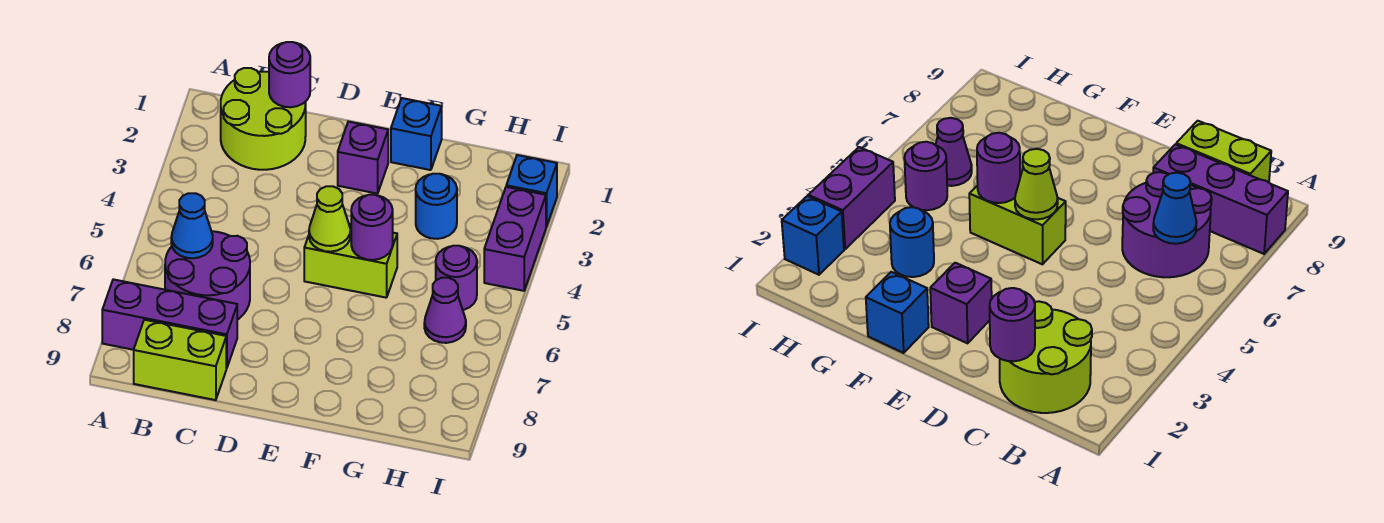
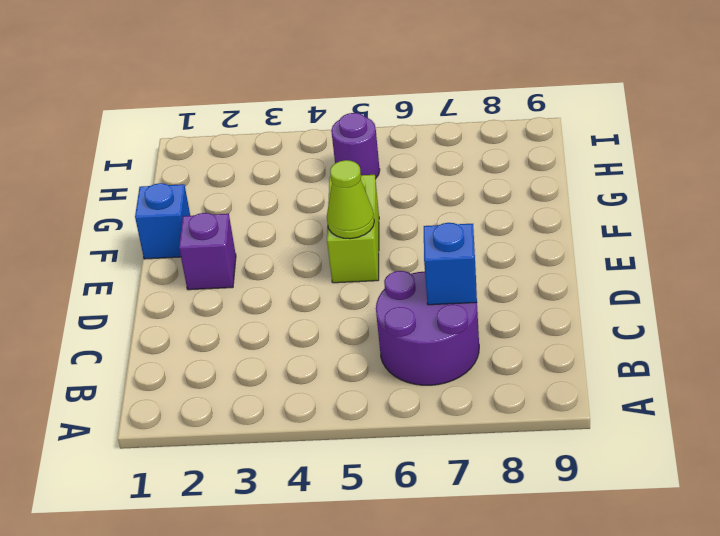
blue 1x1 brick [424,223,477,305] -> blue 1x1 brick moved to [506,155,557,227]
none -> purple 1x3 brick [102,279,237,368]
none -> lime 2x2 round brick [221,68,306,170]
none -> lime 1x2 brick [134,320,226,400]

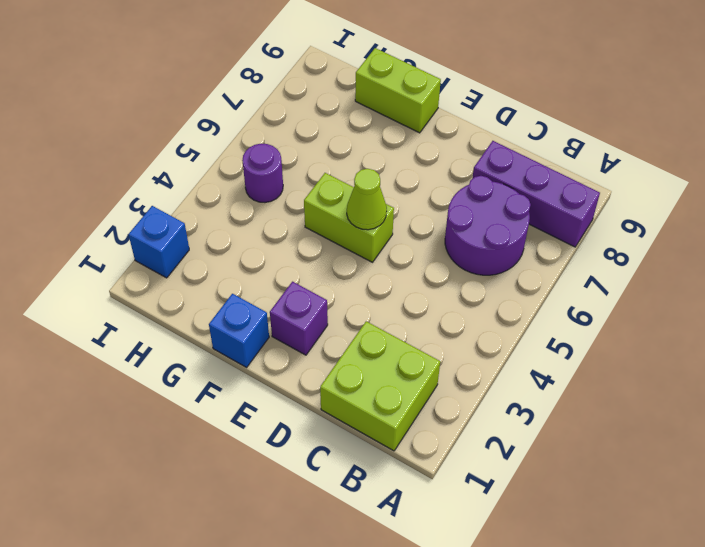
lime 2x2 brick [320,321,440,451] -> lime 2x2 round brick [221,68,306,170]
lime 1x2 brick [355,48,441,133] -> lime 1x2 brick moved to [134,320,226,400]
none -> blue 1x1 round brick [416,174,457,239]
none -> purple 1x1 cone [424,278,466,343]
none -> purple 1x2 brick [484,187,546,291]

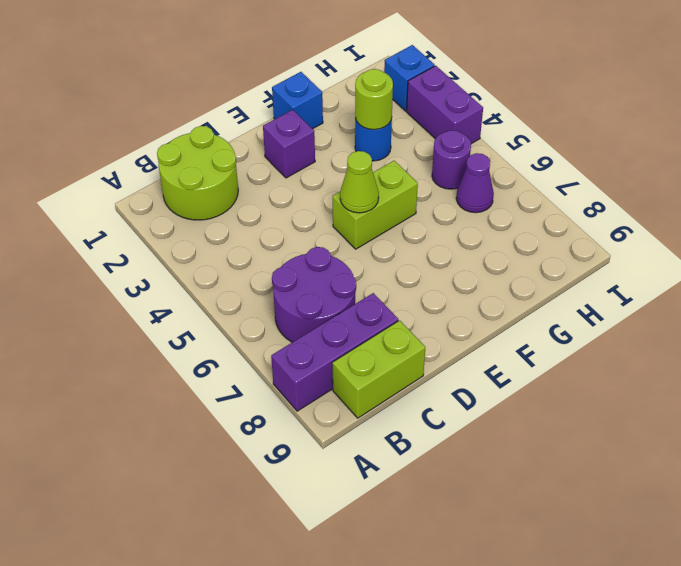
lime 1x1 round brick [355,69,393,130] -> none
none -> blue 1x1 cone [171,193,213,258]
none -> purple 1x1 round brick [269,42,310,107]
none -> purple 1x1 round brick [351,195,393,260]

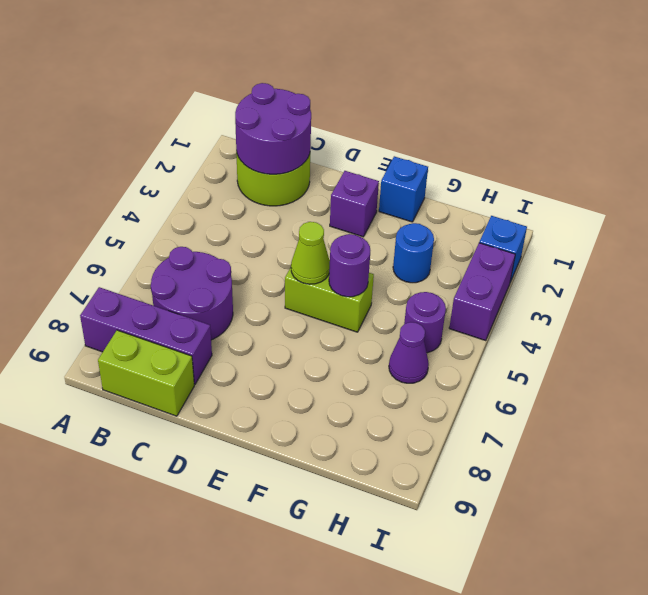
purple 2x2 round brick [235,83,311,174] -> purple 1x1 round brick [269,42,310,107]
none -> blue 1x1 cone [171,193,213,258]

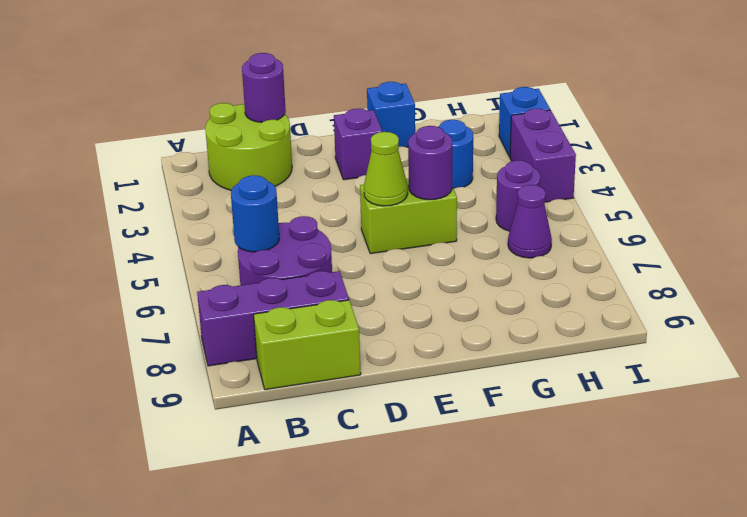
blue 1x1 round brick [231,175,279,252] -> blue 1x1 cone [171,193,213,258]

